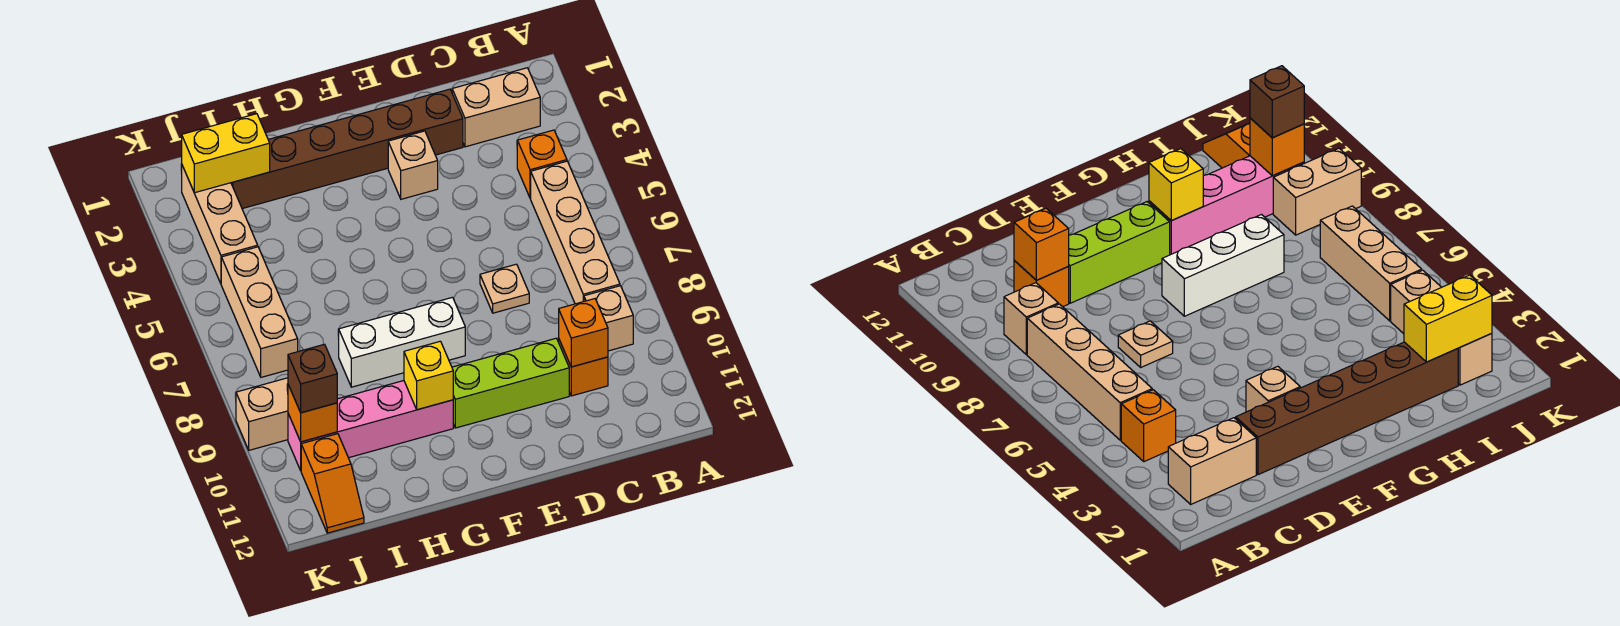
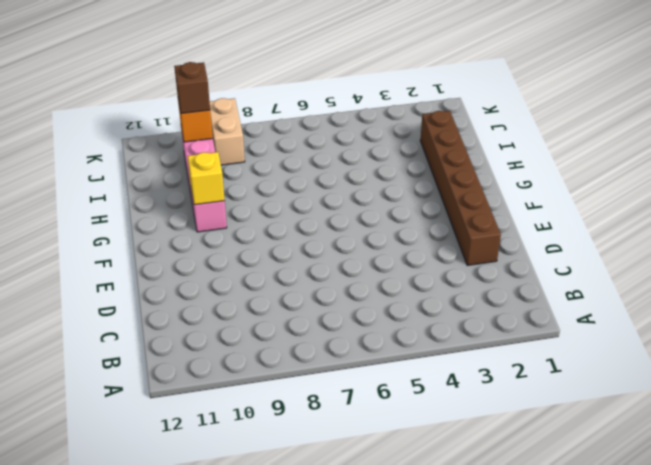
none -> tan 1x2 brick [452,68,540,147]
none -> orange 1x1 brick [517,130,567,198]
none -> tan 1x4 brick [531,161,620,304]

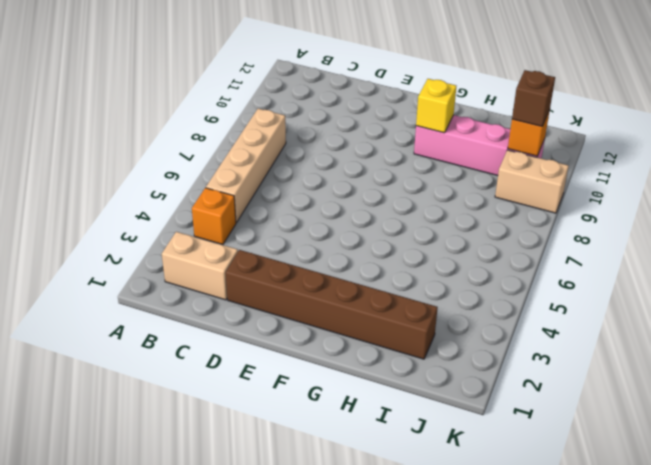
none -> tan 1x1 brick [584,286,633,351]
none -> orange 1x1 brick [559,340,608,396]
none -> tan 1x1 plate [480,264,529,313]

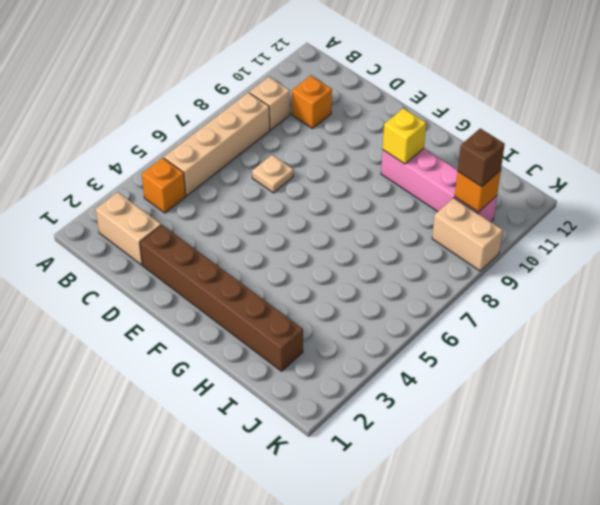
none -> lime 1x3 brick [452,338,569,428]
none -> tan 1x1 brick [388,131,438,199]
none -> white 1x3 brick [339,297,465,387]

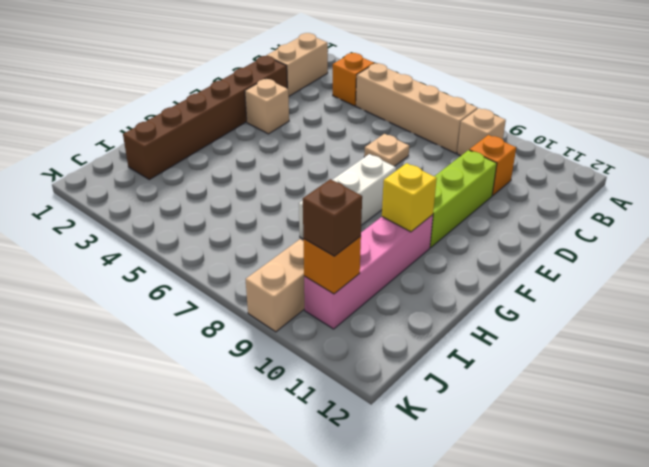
none -> tan 1x3 brick [182,166,258,283]
none -> tan 1x3 brick [221,247,298,377]
none -> orange 1x2 slope [301,434,364,533]

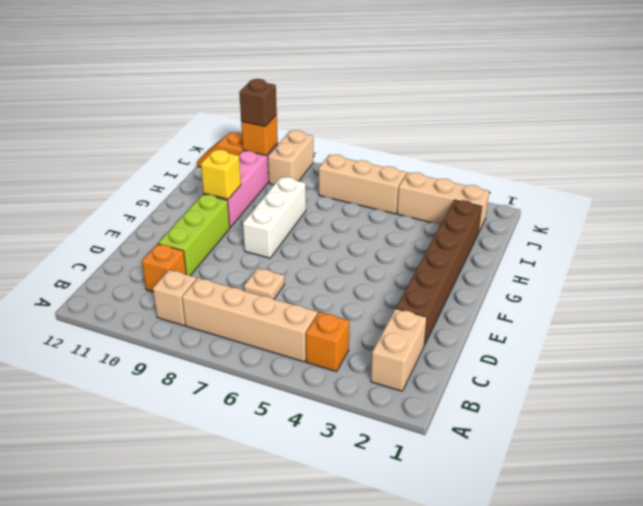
none -> tan 1x1 brick [388,131,438,199]
none -> orange 1x1 brick [559,299,608,367]
none -> yellow 1x2 brick [182,114,270,193]

